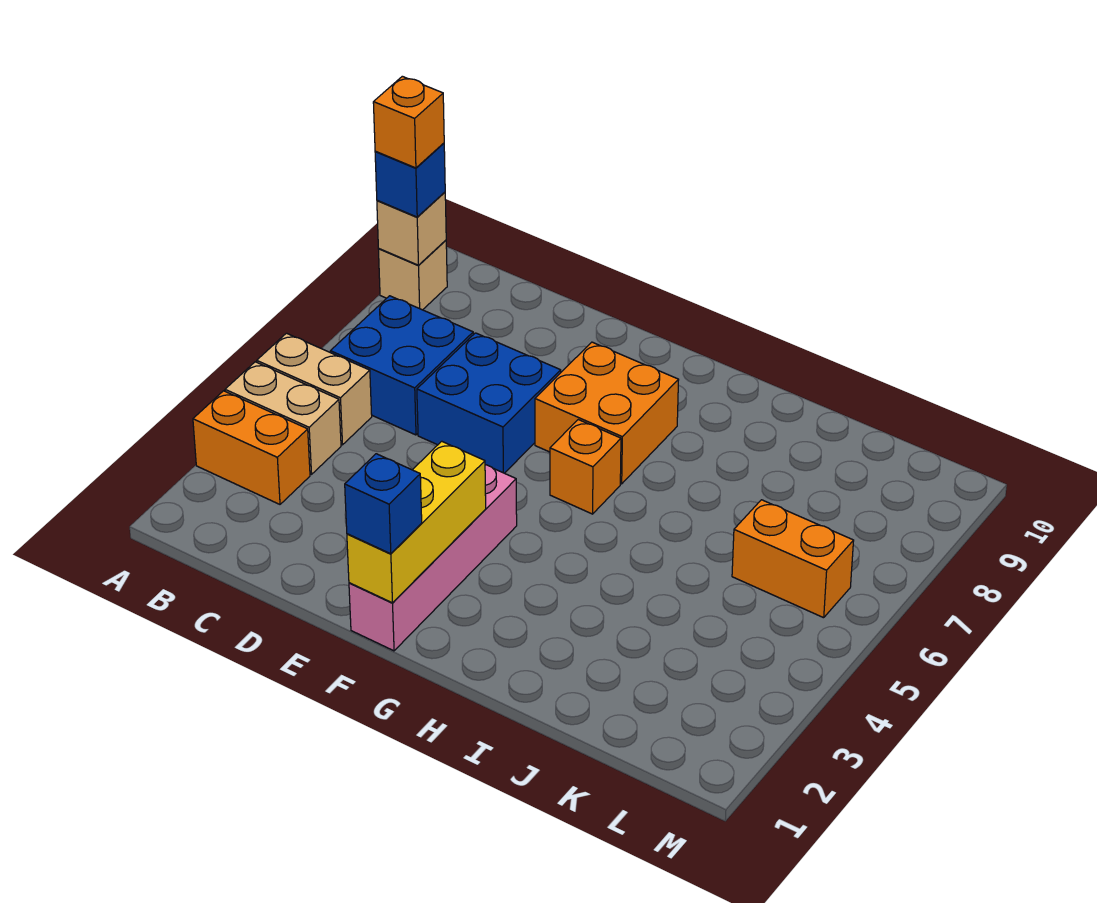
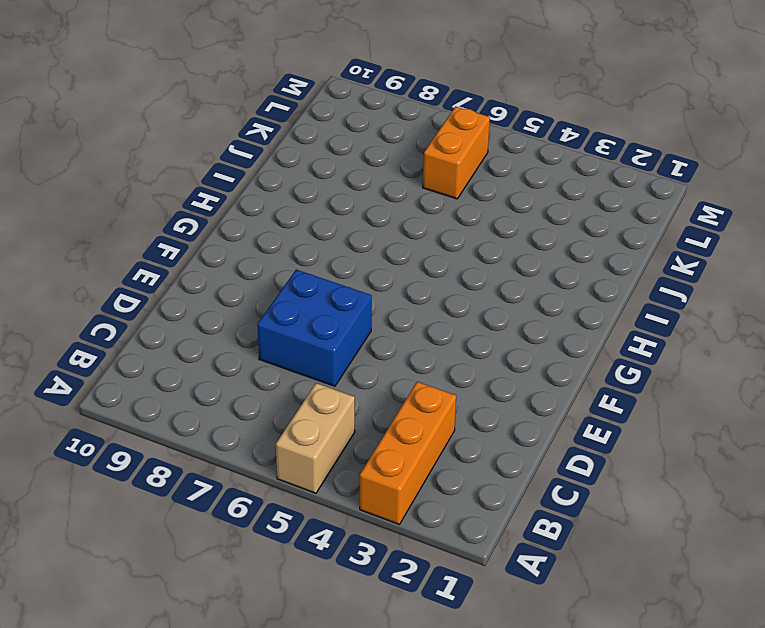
orange 1x3 brick [360,382,456,525] -> orange 1x2 brick [193,391,310,504]
none -> tan 1x2 brick [225,362,341,474]
none -> tan 1x1 brick [379,240,447,310]
none -> blue 2x2 brick [330,296,473,435]

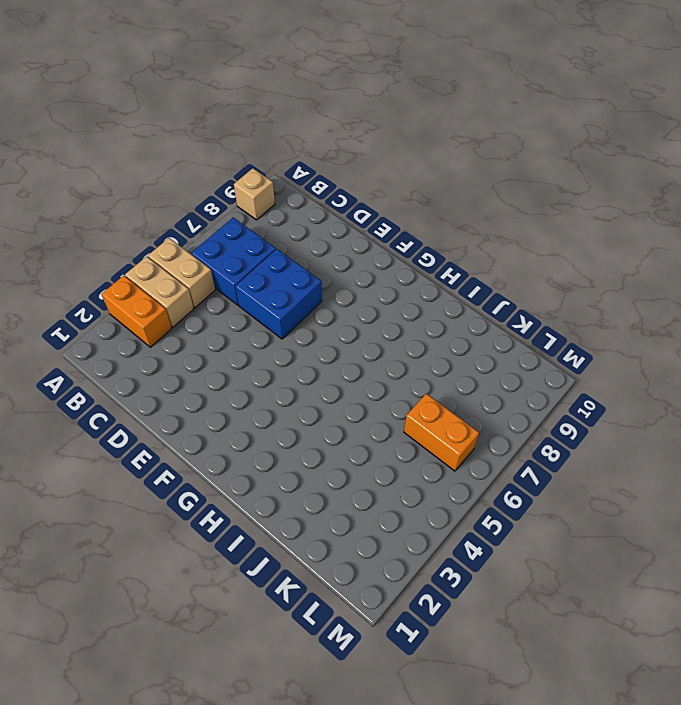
none -> pink 1x4 brick [349,465,517,651]
none -> orange 2x2 brick [535,342,678,484]
none -> orange 1x1 brick [550,420,621,514]

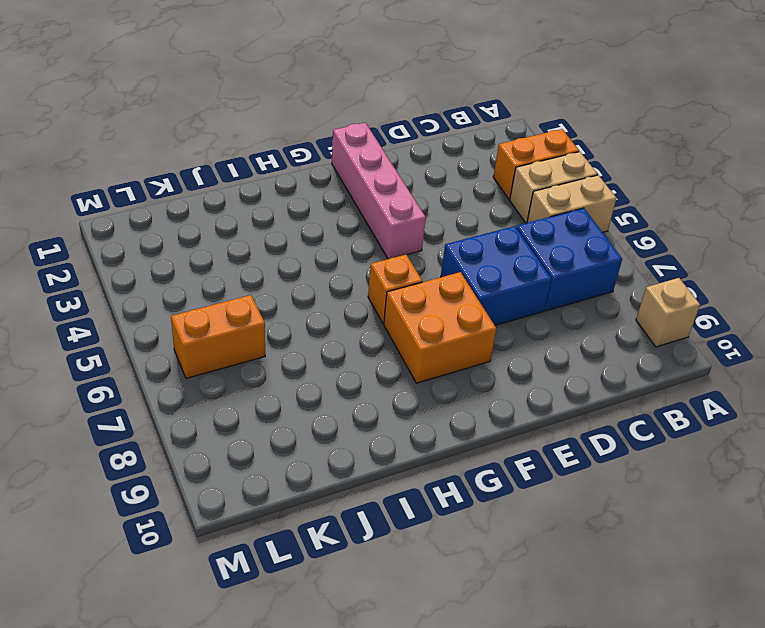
none -> tan 1x1 brick [377,192,446,265]
none -> yellow 1x3 brick [347,441,486,603]
none -> blue 1x1 brick [375,143,445,217]

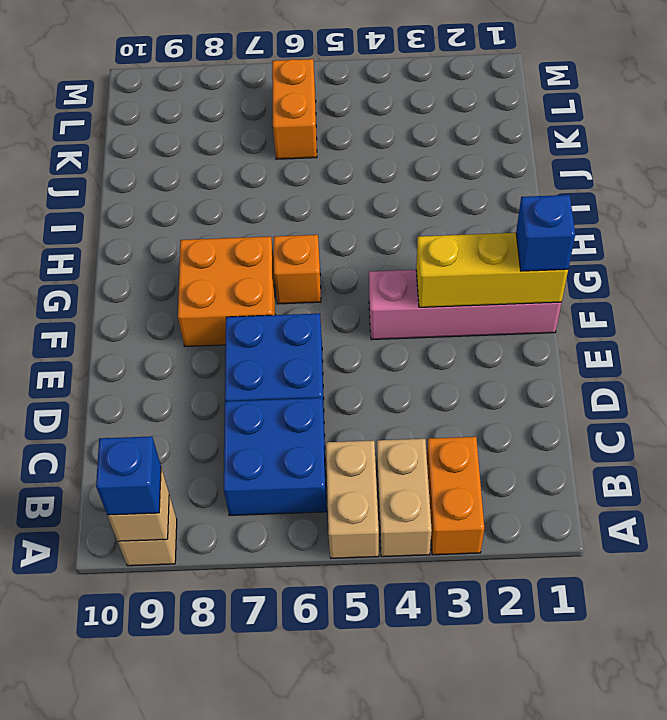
none -> orange 1x1 brick [373,76,444,168]

